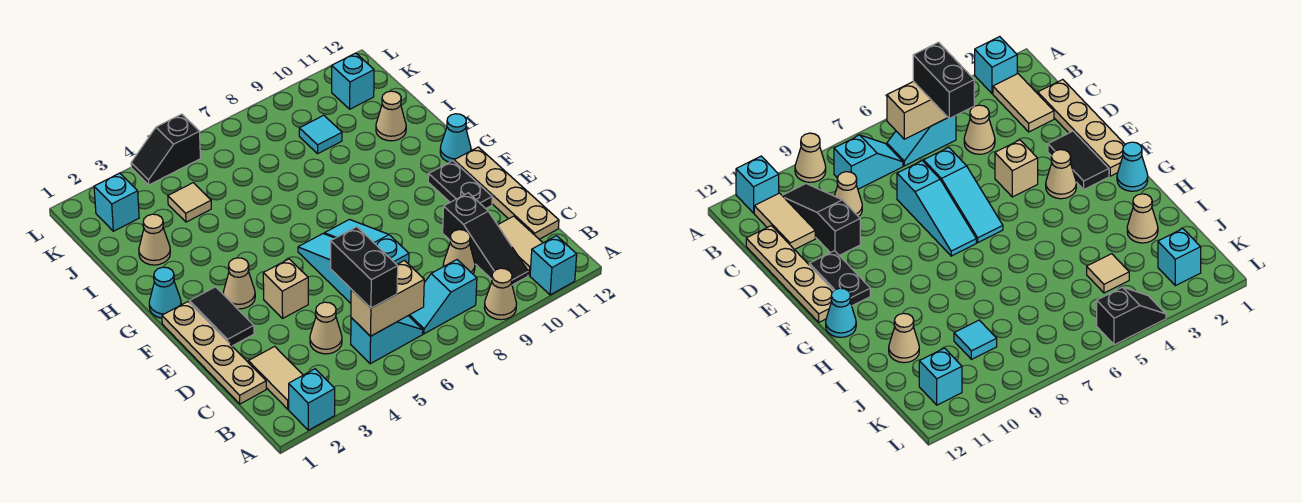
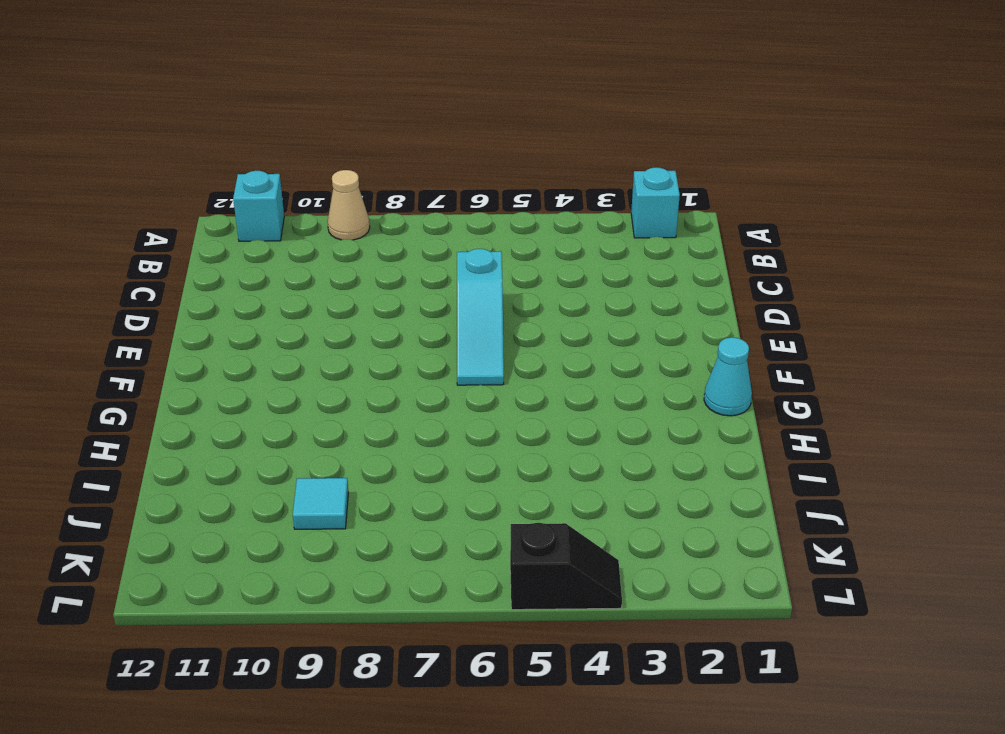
none -> tan 1x2 tile [248,346,303,409]
none -> cyan 1x2 slope [351,316,423,364]
none -> cyan 1x2 slope [409,260,477,334]

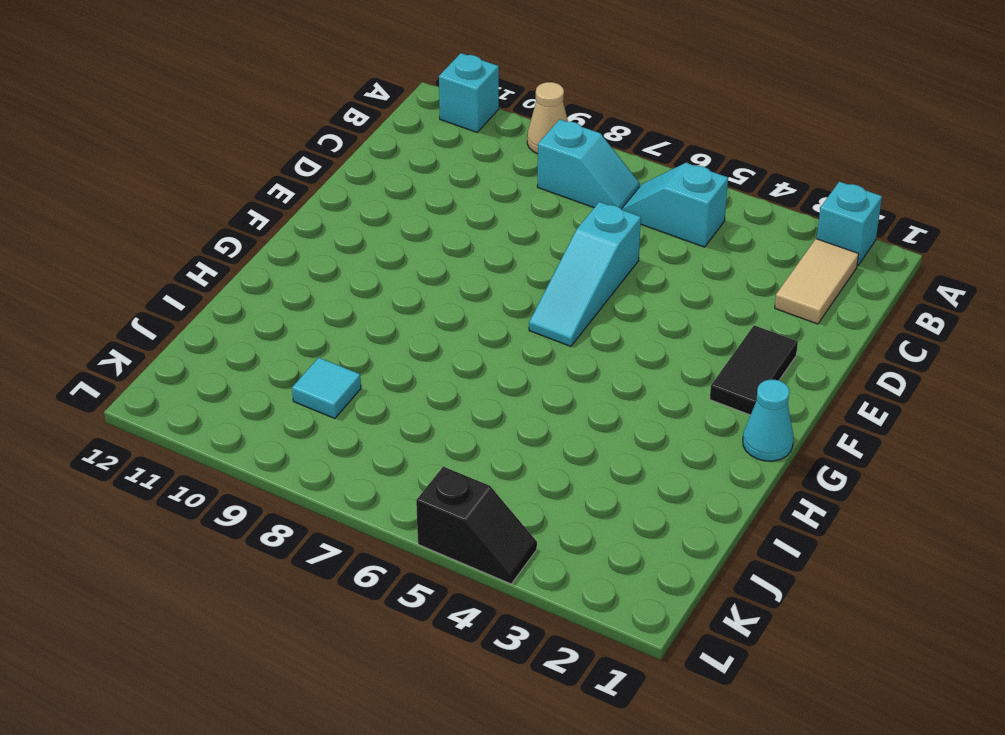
none -> black 1x3 slope [443,193,528,285]
none -> tan 1x2 tile [498,216,543,275]
none -> tan 1x4 plate [162,302,266,404]

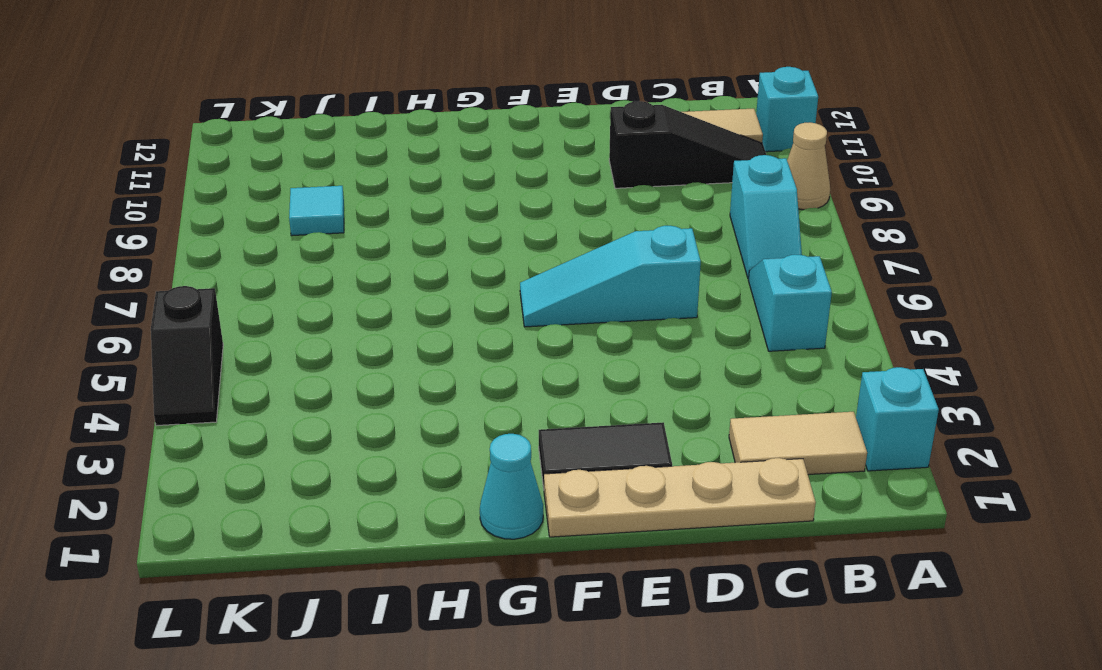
none -> tan 1x1 cone [310,302,342,354]
none -> tan 1x1 cone [443,230,475,274]
none -> tan 1x4 plate [454,147,559,239]

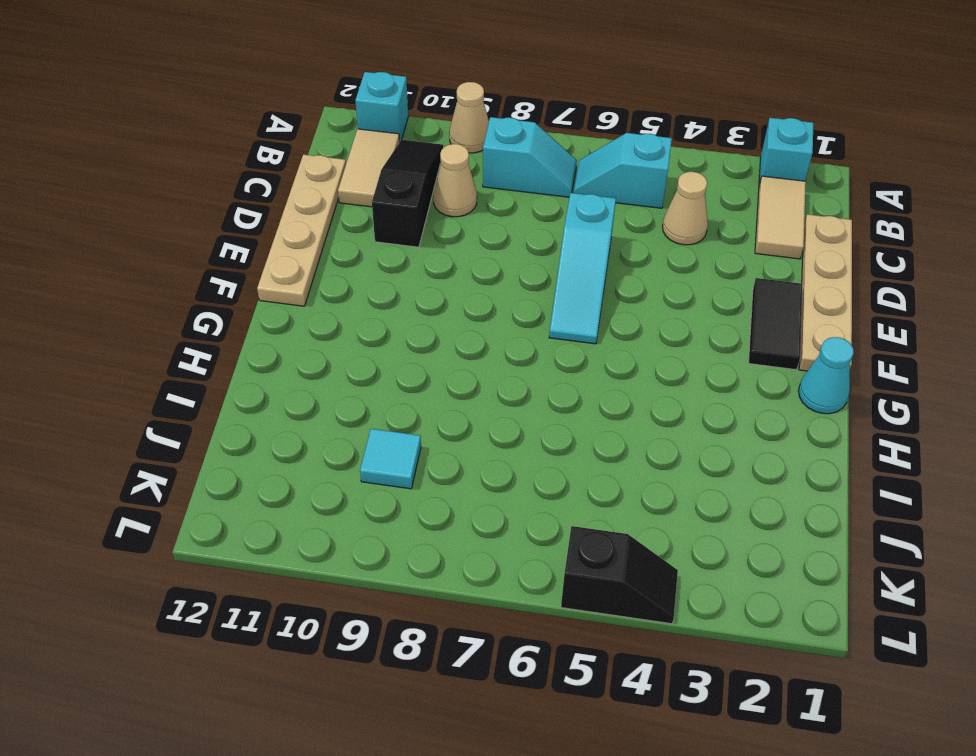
none -> cyan 1x3 slope [324,220,409,264]
none -> tan 1x1 brick [263,259,308,318]
none -> black 1x2 plate [428,161,492,208]

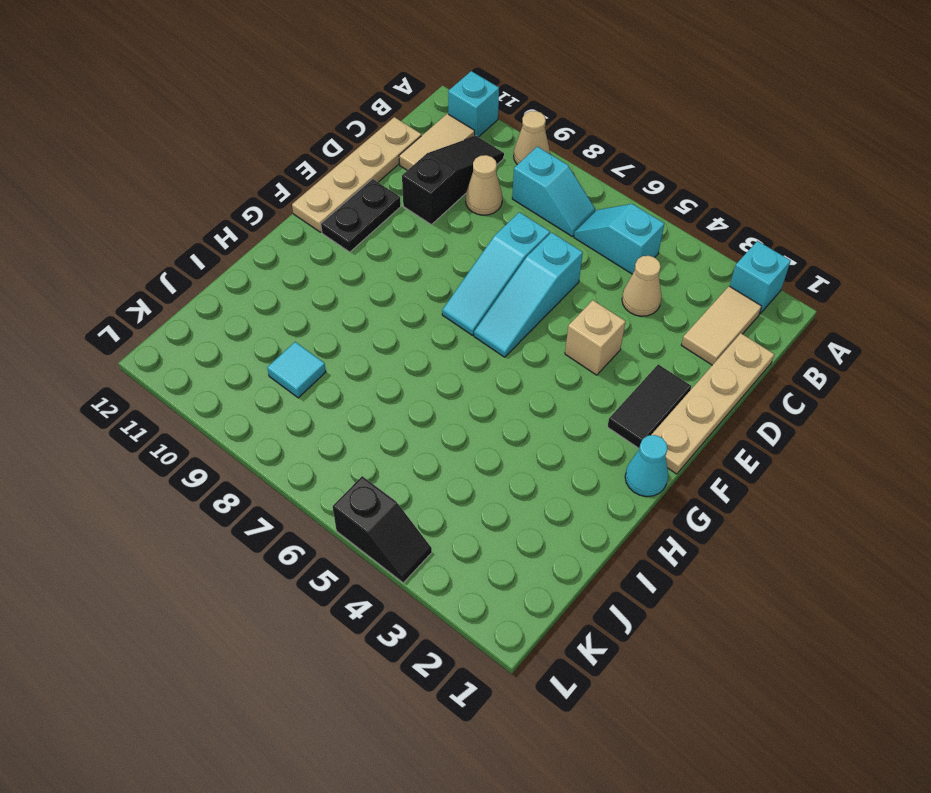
none -> tan 1x1 cone [223,258,255,309]
none -> cyan 1x1 cone [440,114,471,162]
none -> tan 1x1 cone [139,214,170,265]

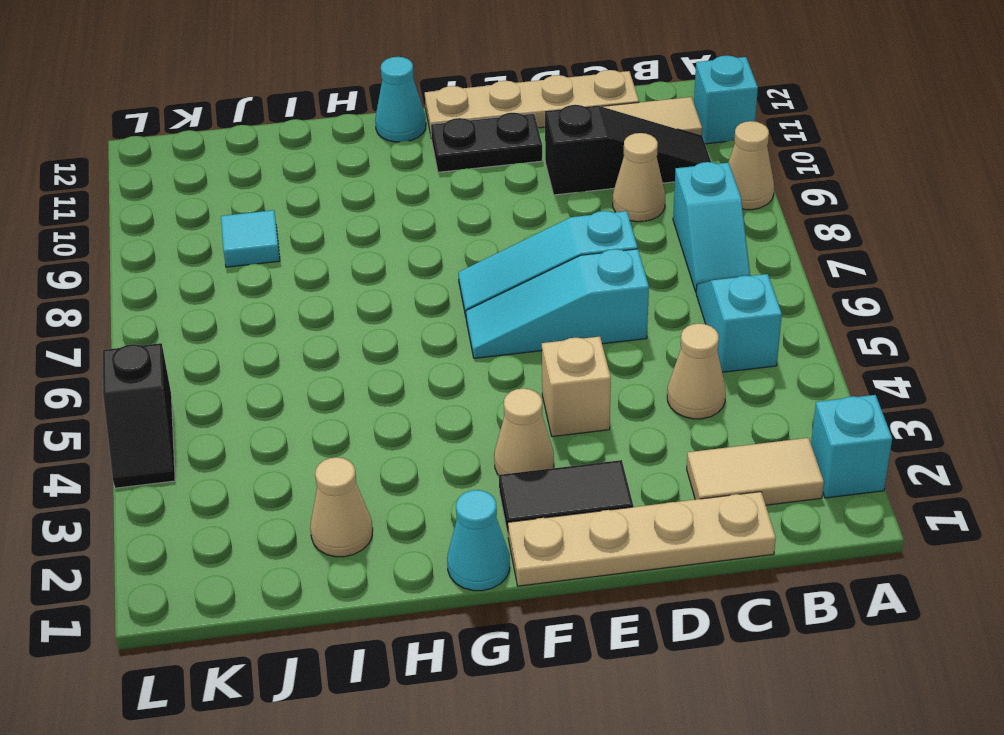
none -> tan 1x1 cone [376,91,406,141]
none -> tan 1x1 tile [168,183,211,222]
none -> cyan 1x1 brick [94,173,139,231]

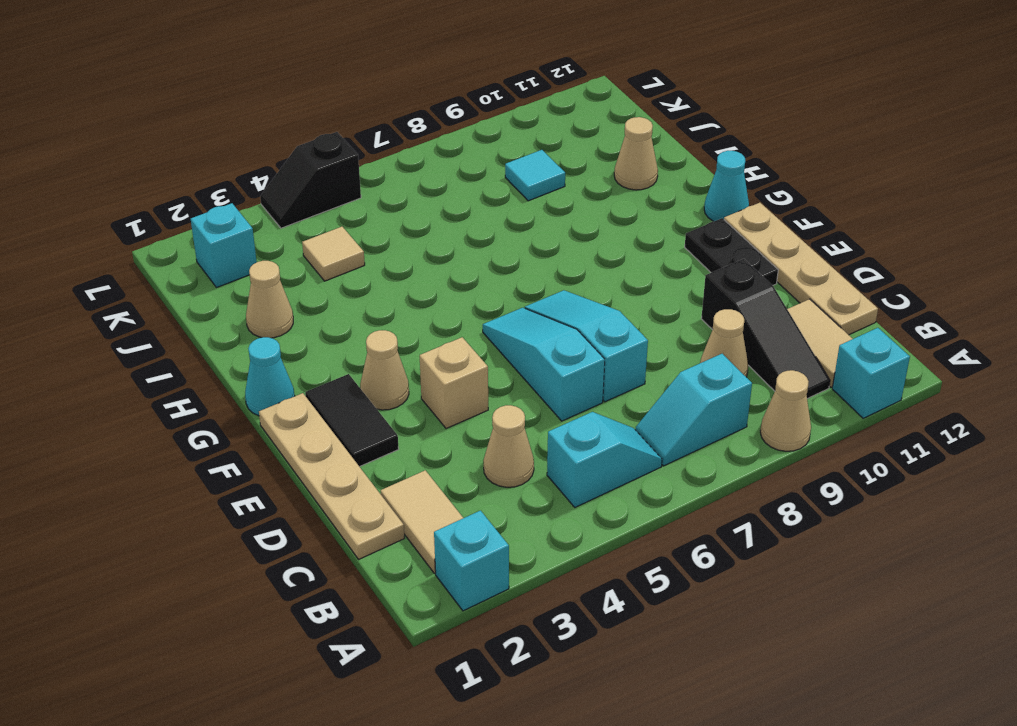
none -> cyan 1x1 brick [332,53,374,109]
none -> tan 1x2 brick [351,261,424,336]
none -> black 1x2 brick [331,227,398,308]

